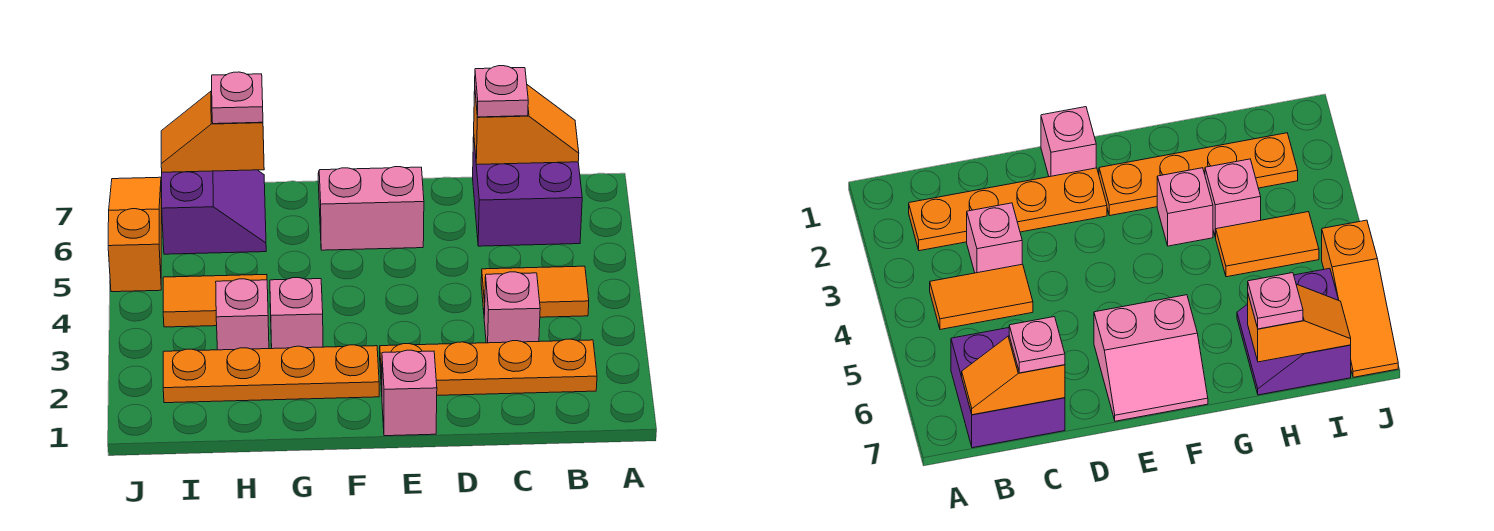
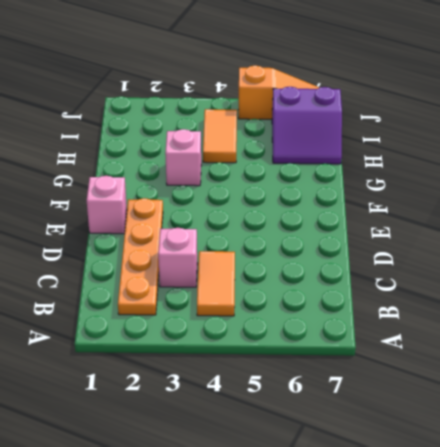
none -> purple 2x2 brick [473,137,582,246]
none -> pink 2x2 slope [318,167,424,250]
none -> orange 1x4 plate [163,345,379,403]

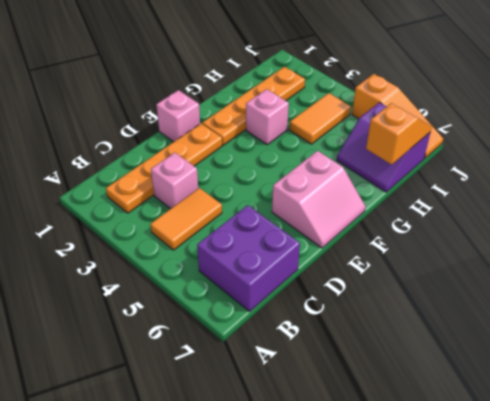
none -> pink 1x1 brick [216,279,269,350]
none -> orange 1x2 slope [474,85,579,165]
none -> pink 1x1 plate [475,66,528,117]

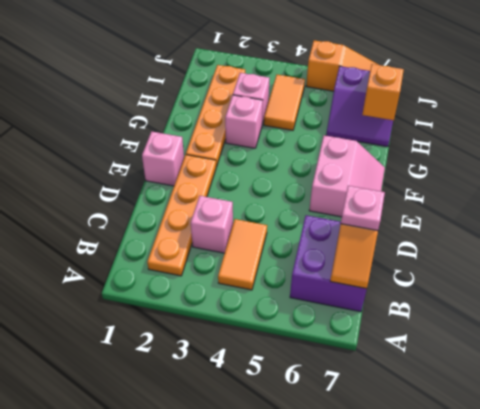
none -> pink 1x1 plate [212,72,263,124]

